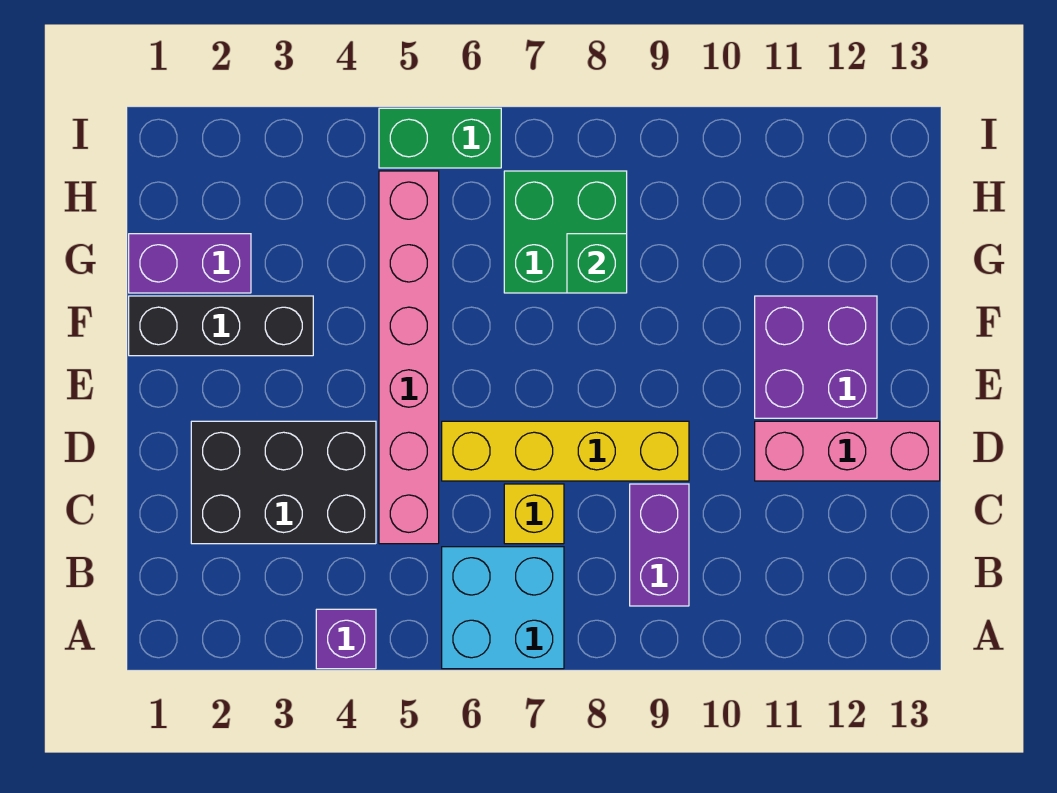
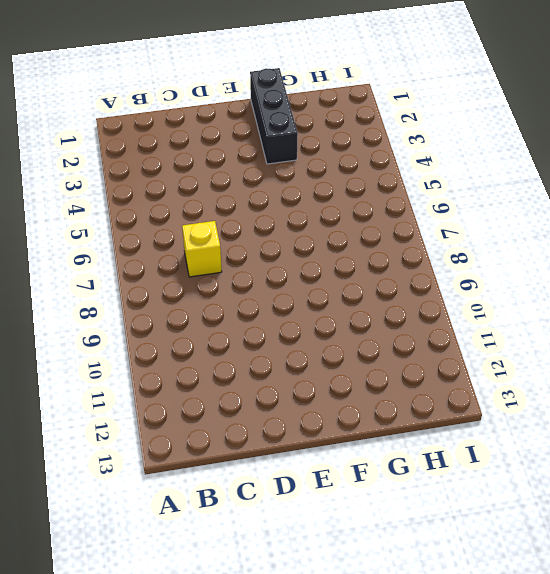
none -> purple 1x1 brick [316,609,376,669]
none -> cyan 2x2 brick [442,547,564,669]
none -> purple 1x2 brick [630,484,689,606]

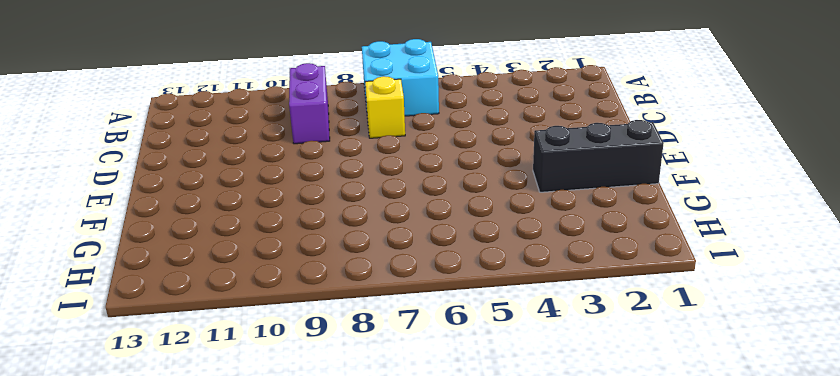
none -> purple 1x1 brick [316,609,376,669]
none -> black 2x3 brick [191,421,376,544]
none -> pink 1x6 brick [379,171,439,544]

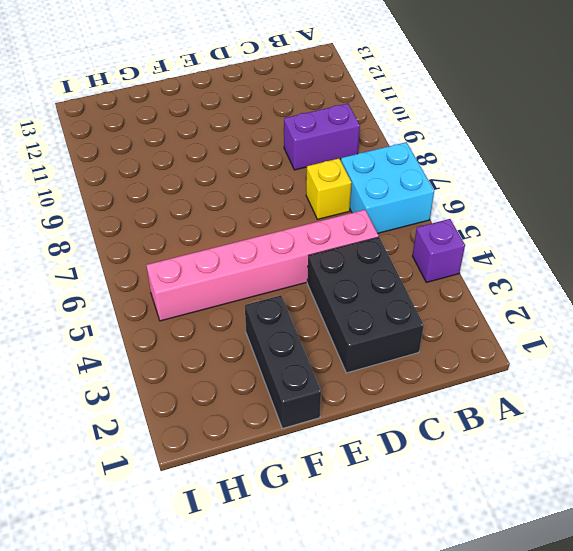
none -> yellow 1x4 brick [442,421,689,481]
none -> pink 1x3 brick [755,421,940,481]
none -> purple 2x2 brick [755,296,877,418]

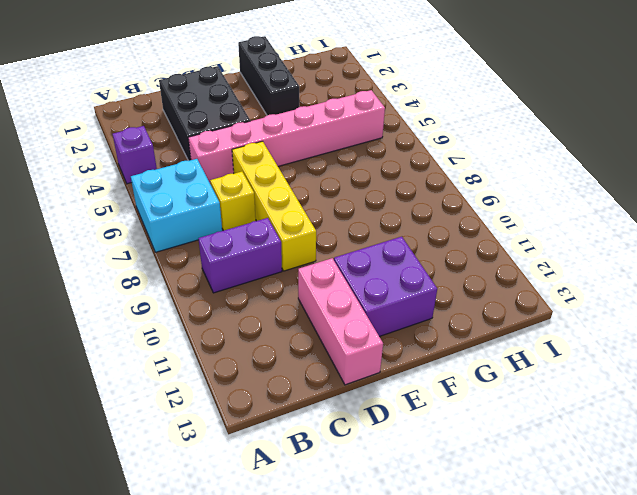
none -> purple 1x2 brick [129,234,251,293]
none -> green 2x2 brick [504,171,627,293]
none -> green 1x2 brick [379,108,501,168]

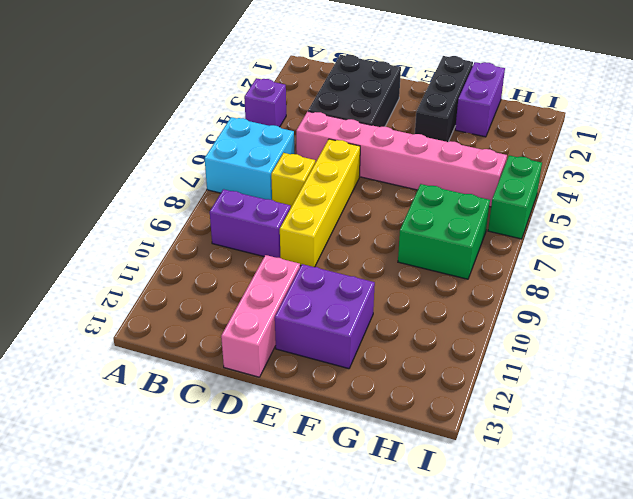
none -> green 1x1 brick [567,234,627,293]

